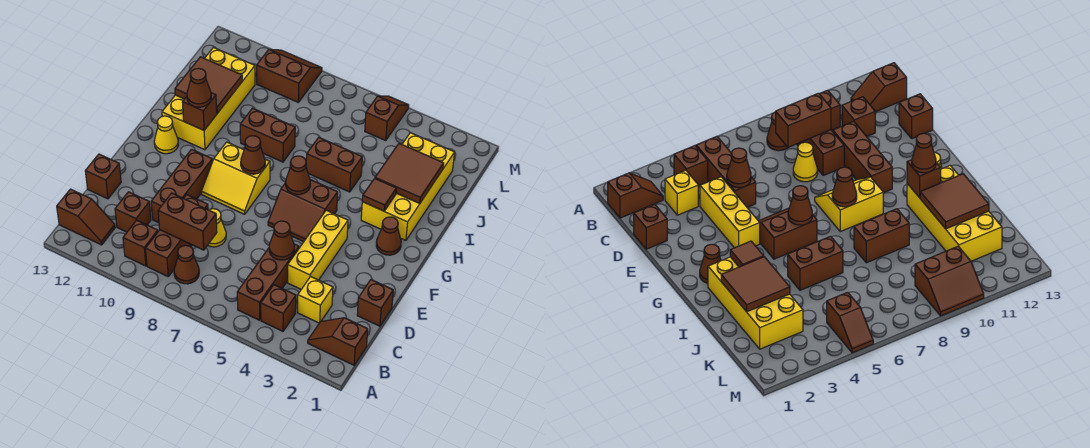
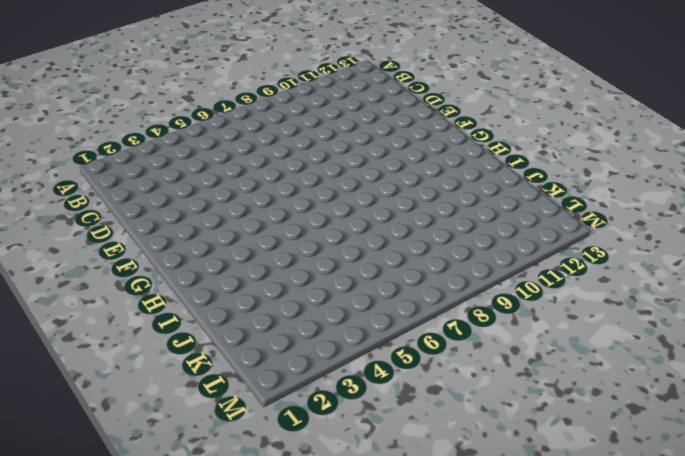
none -> brown 1x2 slope [308,318,368,365]
none -> brown 1x1 brick [261,285,296,331]
none -> brown 1x3 brick [237,244,299,320]
none -> brown 1x1 cone [174,245,199,284]

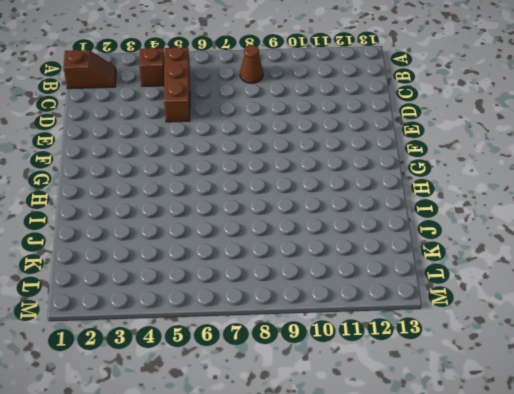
none -> brown 1x3 brick [146,195,208,276]
none -> brown 1x1 brick [123,220,158,266]
none -> brown 1x2 slope [57,189,115,245]
none -> yellow 1x1 brick [298,277,333,323]

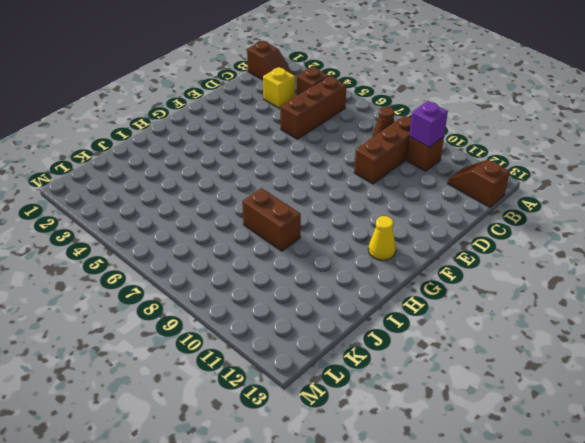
purple 1x1 brick [409,101,448,147] -> none
none -> brown 1x1 brick [115,192,151,232]
none -> brown 1x1 brick [357,280,393,326]
none -> yellow 1x3 brick [288,210,348,289]
none -> yellow 1x1 cone [207,209,226,247]

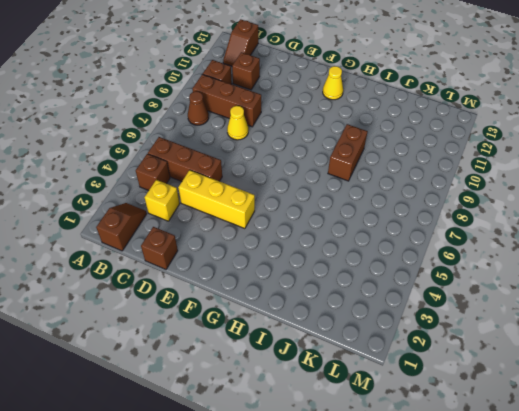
none -> brown 1x3 brick [151,149,212,223]
none -> brown 1x1 brick [85,154,121,199]
none -> brown 2x2 slope [268,180,338,242]
none -> yellow 2x2 slope [201,142,270,214]

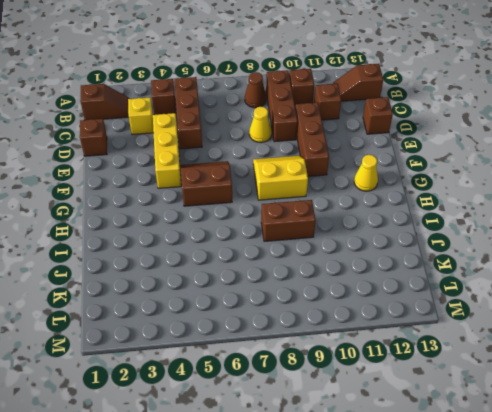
none -> brown 1x1 cone [376,217,401,255]
none -> yellow 2x4 brick [361,133,455,240]
none -> yellow 2x4 brick [162,48,255,150]
none -> brown 1x2 brick [306,137,362,192]

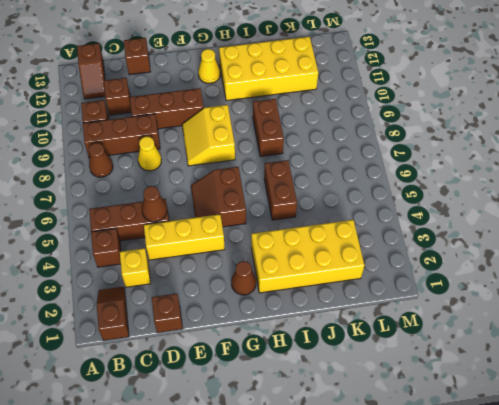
none -> brown 1x2 slope [365,96,409,140]
none -> brown 2x2 slope [257,49,322,102]
none -> brown 1x2 brick [158,193,217,250]
none -> brown 1x1 cone [286,156,310,195]

